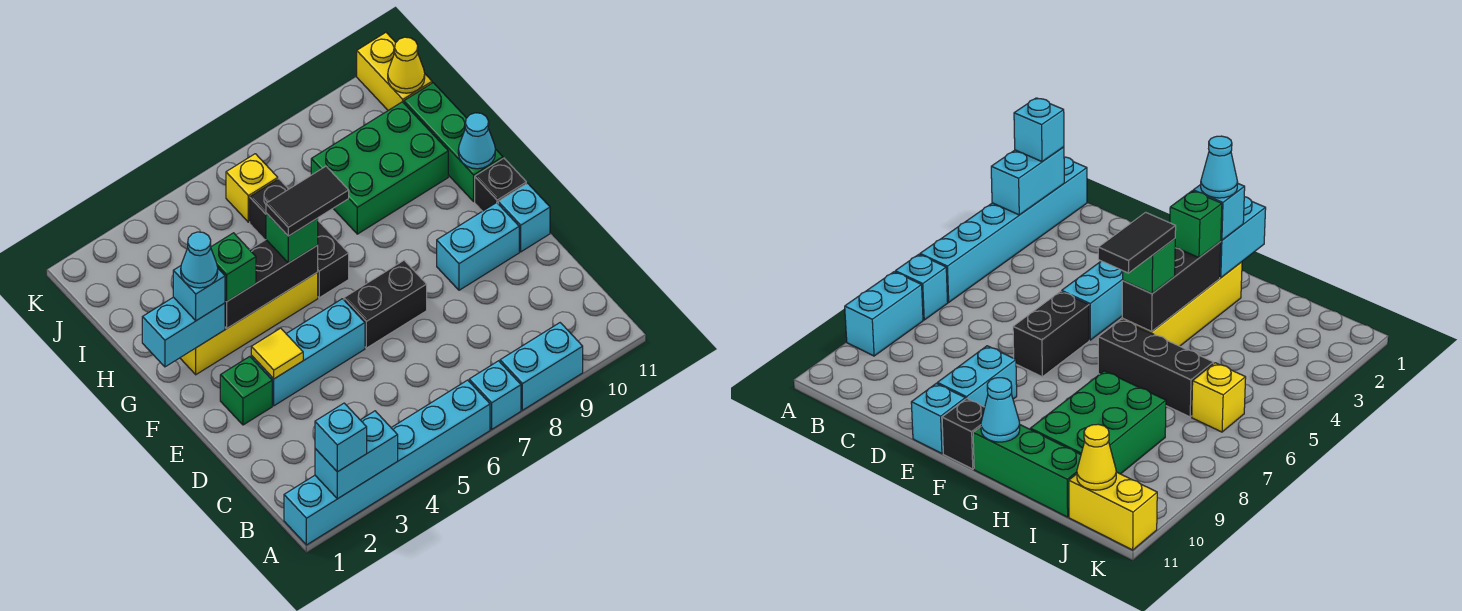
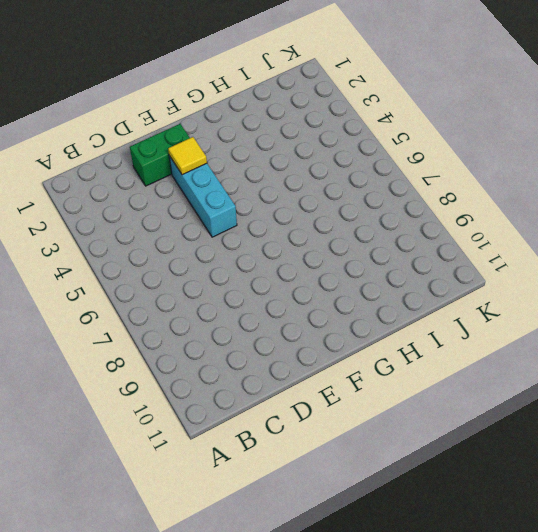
green 1x2 brick [130,124,190,186] -> green 1x1 brick [220,357,272,425]
none -> cyan 1x6 brick [284,380,490,545]
none -> cyan 1x1 brick [469,361,521,429]
none -> cyan 1x2 brick [500,323,583,410]

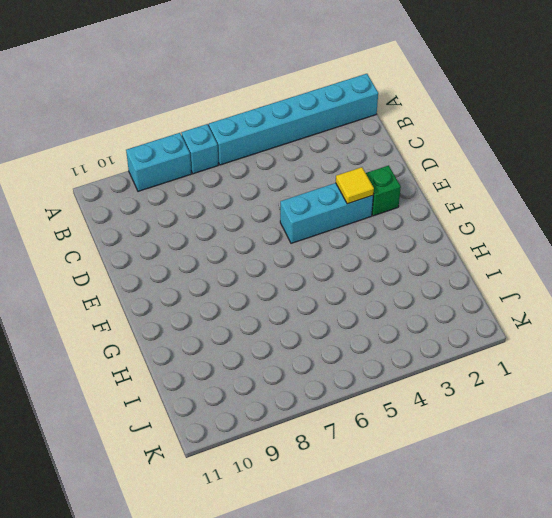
none -> black 1x2 brick [344,260,427,348]
none -> cyan 1x2 brick [437,203,519,290]
none -> cyan 1x1 brick [498,183,550,252]

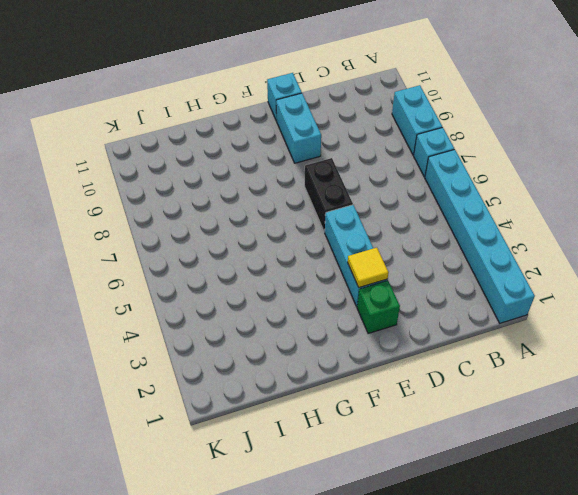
none -> black 1x1 brick [475,158,526,211]
none -> yellow 1x4 brick [180,272,318,375]
none -> black 1x3 brick [250,179,349,298]

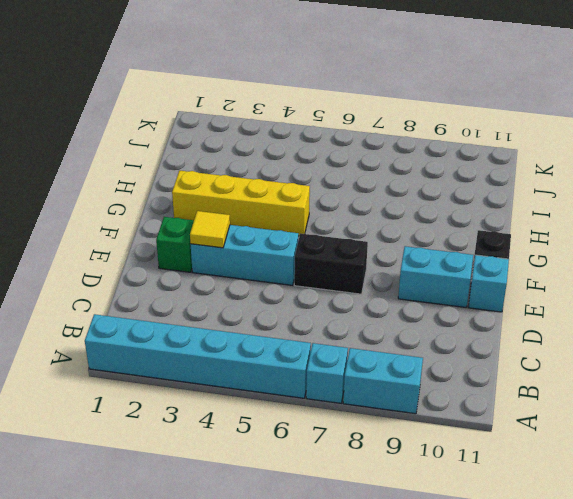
none -> black 1x3 brick [250,179,349,298]
none -> green 1x3 brick [404,83,503,201]
none -> green 2x3 brick [311,102,448,234]

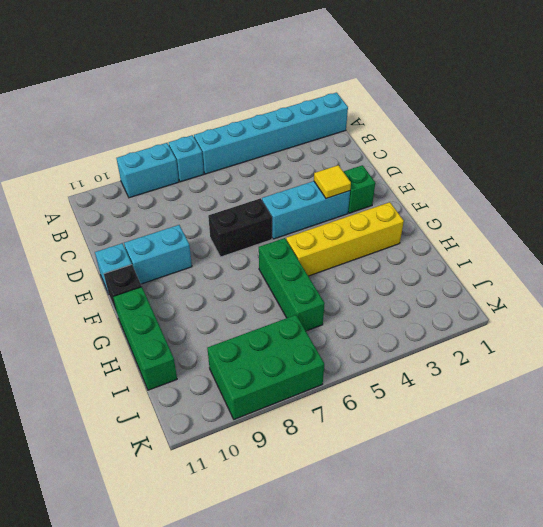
green 1x3 brick [259,238,324,331] -> black 1x3 brick [250,179,349,298]
green 2x3 brick [207,315,324,419] -> green 2x3 brick moved to [311,102,448,234]
none -> yellow 1x1 brick [226,154,278,222]
none -> yellow 1x2 brick [357,33,432,110]
none -> cyan 1x2 brick [315,411,398,499]

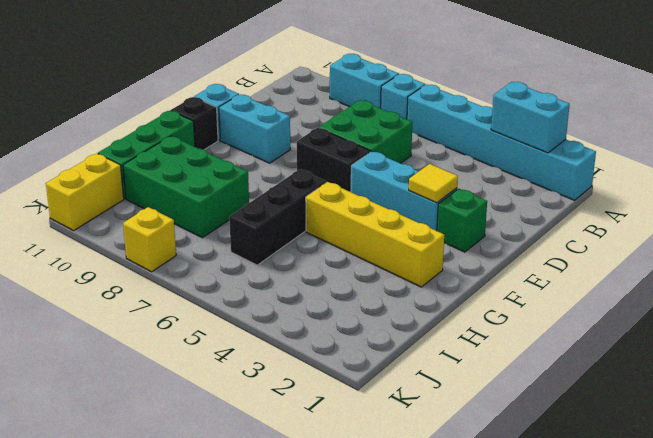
green 2x2 brick [319,100,413,163] -> none
yellow 1x1 brick [123,207,176,272] -> yellow 1x1 brick moved to [226,154,278,222]
none -> cyan 1x2 brick [142,297,225,367]
none -> black 1x3 brick [225,240,318,328]
none -> cyan 1x1 cone [458,113,495,169]

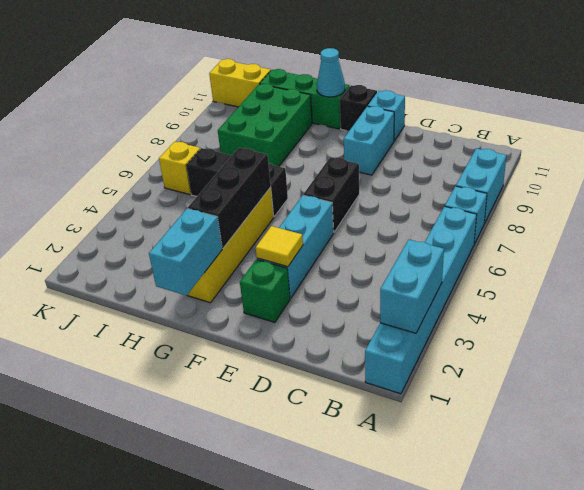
none -> yellow 1x1 cone [388,37,425,93]
none -> cyan 1x1 brick [315,403,367,472]
none -> cyan 1x1 brick [173,266,225,321]

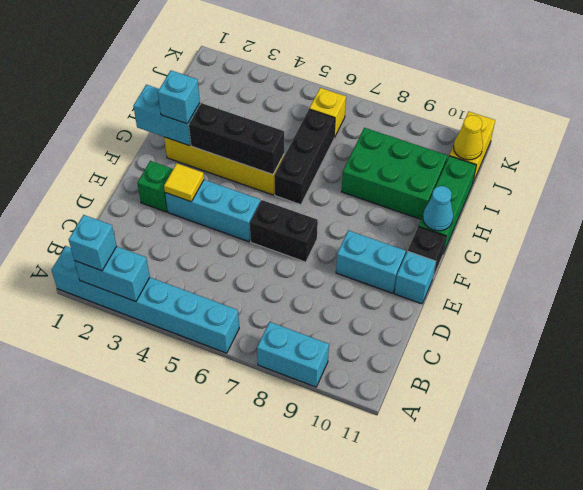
none -> cyan 1x1 brick [469,361,521,429]
none -> green 1x1 brick [211,233,256,302]
none -> green 1x1 brick [266,213,318,263]

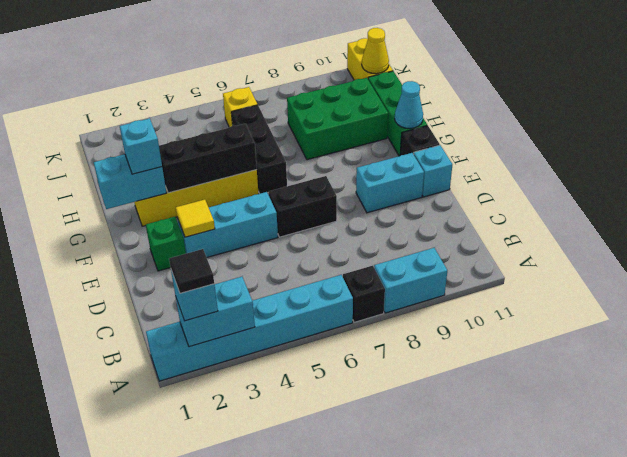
black 1x1 tile [169,249,214,293] -> none
black 1x1 brick [343,266,385,322] -> cyan 1x1 brick [469,361,521,429]
none -> green 1x1 brick [211,233,256,302]
none -> green 1x1 brick [266,213,318,263]
none -> cyan 1x1 cone [181,232,218,288]

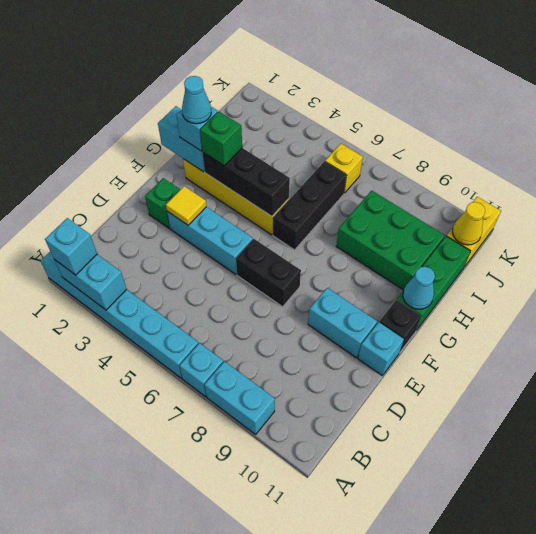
none -> green 1x1 brick [266,213,318,263]
none -> black 1x2 tile [266,166,349,236]

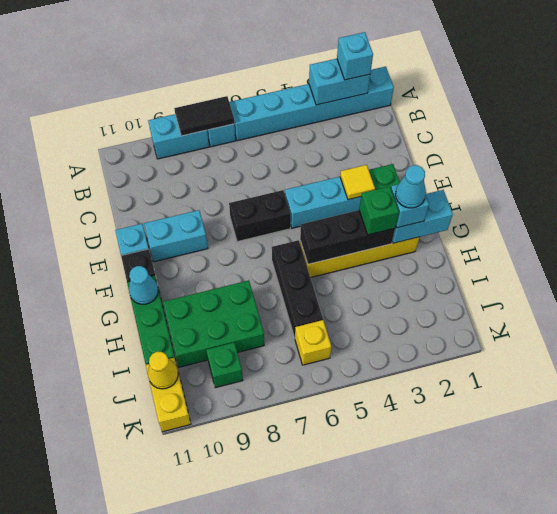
black 1x2 tile [174,96,234,136] -> black 1x2 tile moved to [266,166,349,236]
green 1x1 brick [206,343,243,388] -> green 1x1 brick moved to [266,213,318,263]

